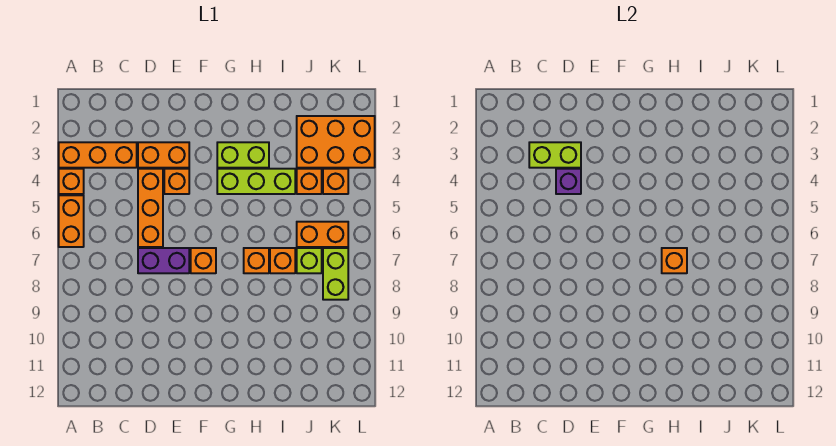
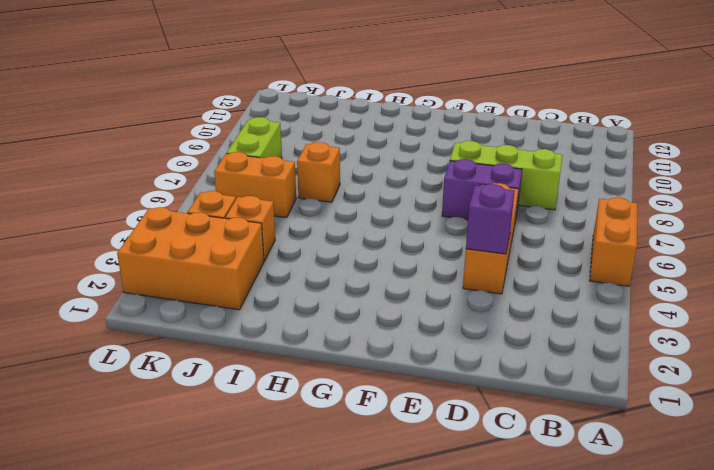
lime 1x3 brick [450,141,563,210] -> lime 1x3 brick moved to [217,169,295,194]
none -> orange 1x3 brick [59,142,137,168]
none -> orange 1x1 brick [59,169,84,194]
none -> orange 1x2 brick [138,142,189,168]

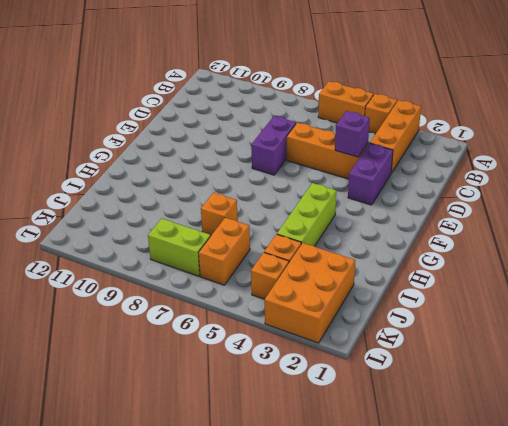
purple 1x2 brick [348,143,393,205] -> orange 1x2 brick [138,142,189,168]
none -> orange 1x1 brick [164,169,189,194]
none -> orange 1x1 brick [191,248,216,273]
none -> lime 1x2 brick [217,142,269,168]

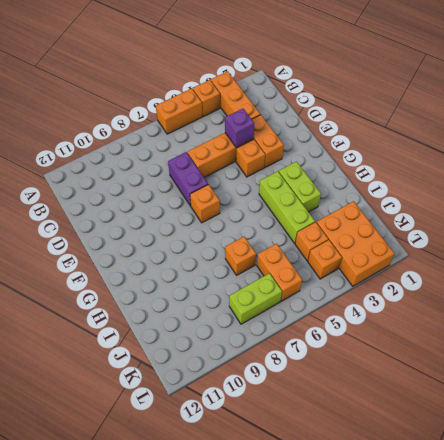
none -> orange 1x1 brick [244,248,269,273]
none -> lime 1x1 brick [297,248,322,273]
none -> lime 1x2 brick [529,142,581,168]

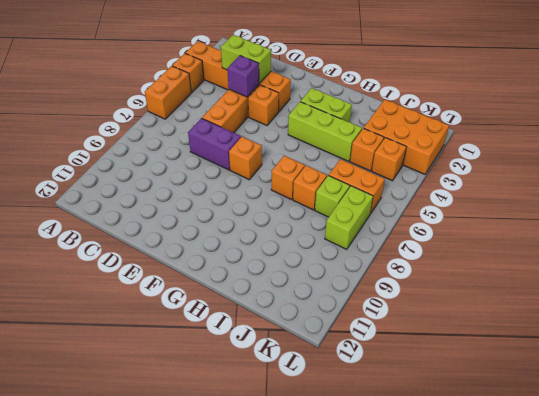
none -> orange 1x1 brick [662,248,687,273]

